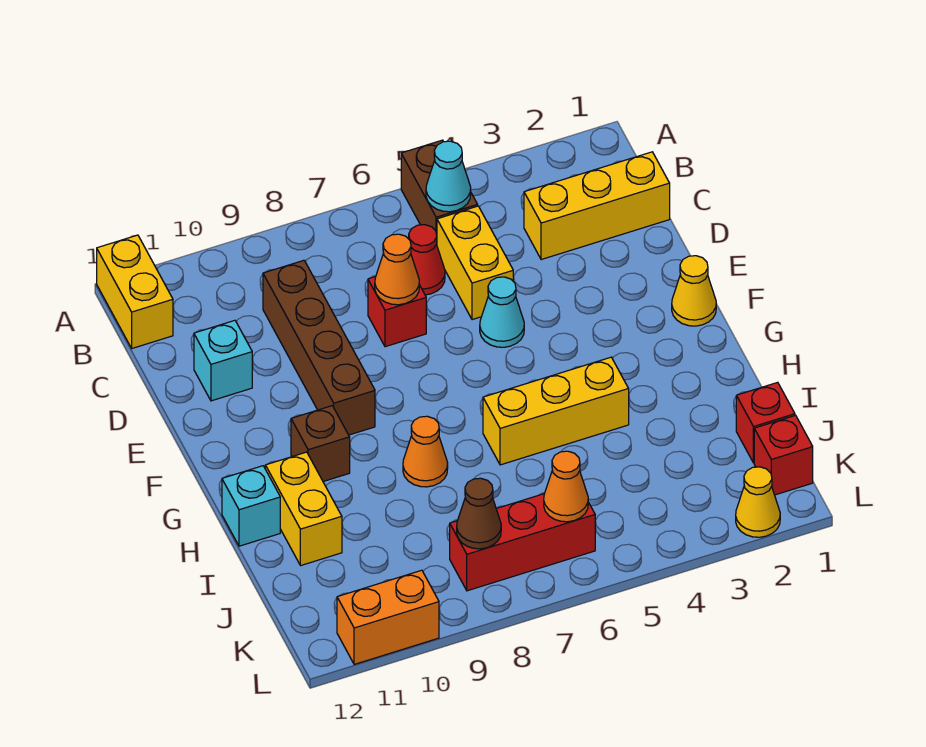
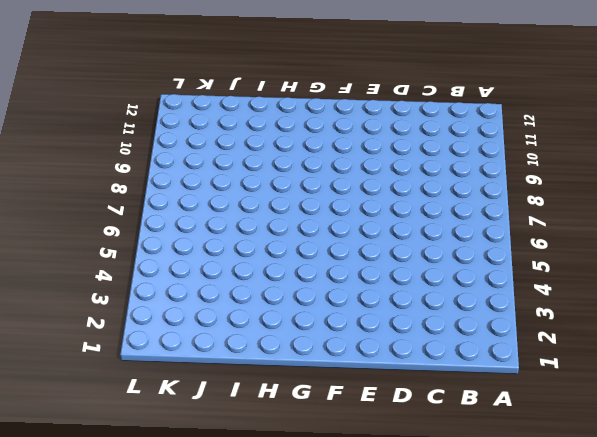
none -> brown 1x2 brick [401,140,478,235]
none -> yellow 1x2 brick [97,235,173,348]
none -> yellow 1x3 brick [524,152,670,260]

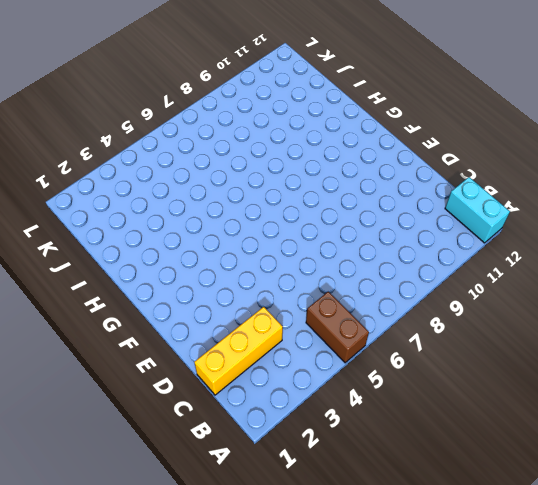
cyan 1x2 brick [445,177,510,243] -> yellow 1x2 brick [97,235,173,348]
none -> yellow 1x2 brick [437,206,513,320]
none -> red 1x1 cone [409,225,445,295]
none -> brown 1x4 brick [263,260,375,435]

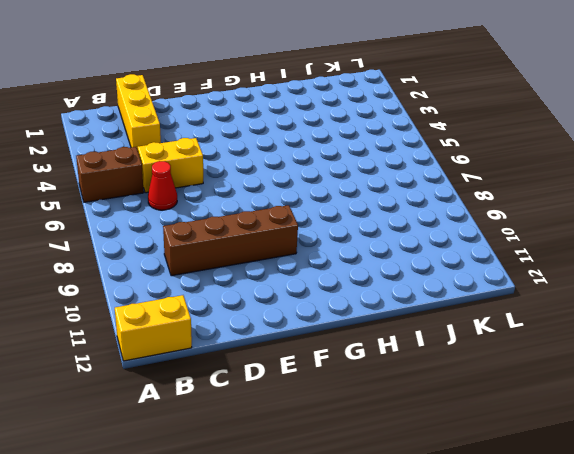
none -> red 1x1 brick [368,277,426,347]
none -> cyan 1x1 brick [194,320,252,401]
none -> cyan 1x1 cone [480,277,524,347]

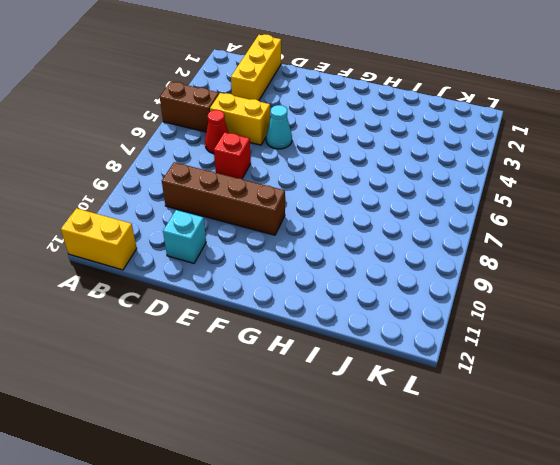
none -> yellow 1x1 cone [672,256,716,326]
none -> brown 1x1 brick [291,406,350,482]
none -> yellow 1x3 brick [483,357,629,465]

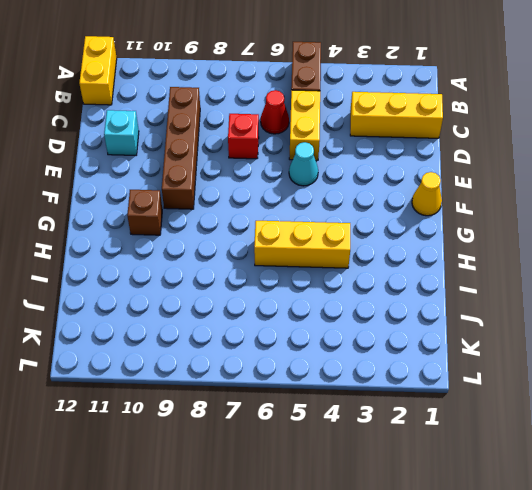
none -> orange 1x1 cone [403,416,448,487]
none -> yellow 1x2 brick [265,452,342,566]
none -> cyan 1x1 brick [222,466,280,546]

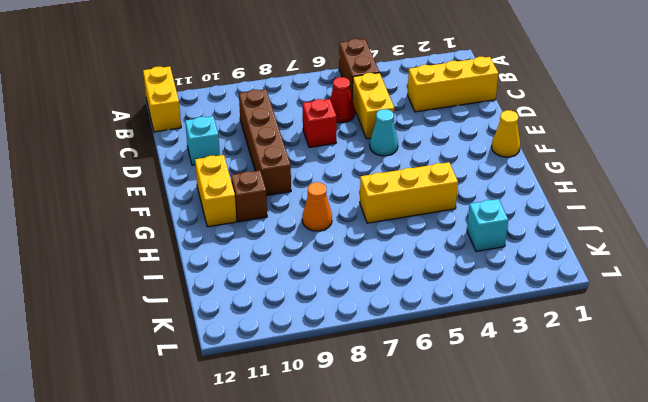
yellow 1x2 brick [195,155,237,227] -> yellow 1x2 brick moved to [265,452,342,566]
cyan 1x1 brick [467,199,508,252] -> cyan 1x1 brick moved to [222,466,280,546]
none -> red 1x1 brick [736,382,795,463]
none -> red 1x1 brick [754,415,813,495]
none -> red 1x3 brick [450,494,595,591]

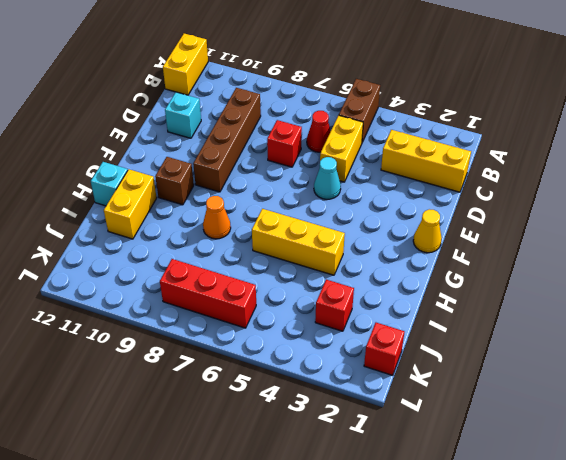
red 1x1 brick [315,280,354,331] -> red 1x1 brick moved to [736,382,795,463]
none -> yellow 1x1 cone [736,467,780,537]
none -> orange 1x2 brick [337,570,439,664]
none -> cyan 1x1 cone [426,141,471,212]

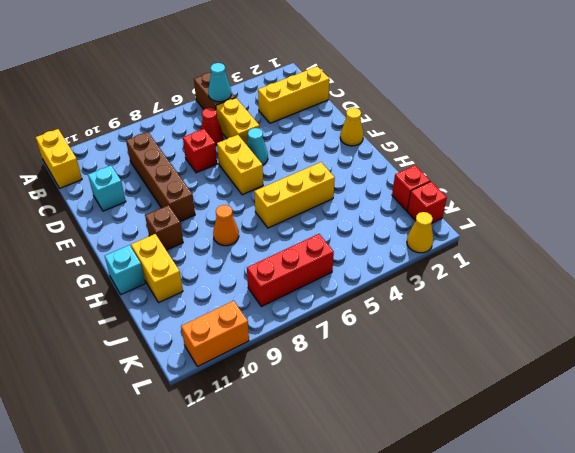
yellow 1x2 brick [217,135,263,195] -> none
none -> orange 1x1 cone [375,234,419,305]
none -> orange 1x1 cone [544,451,588,522]
none -> brown 1x1 cone [457,478,501,549]

